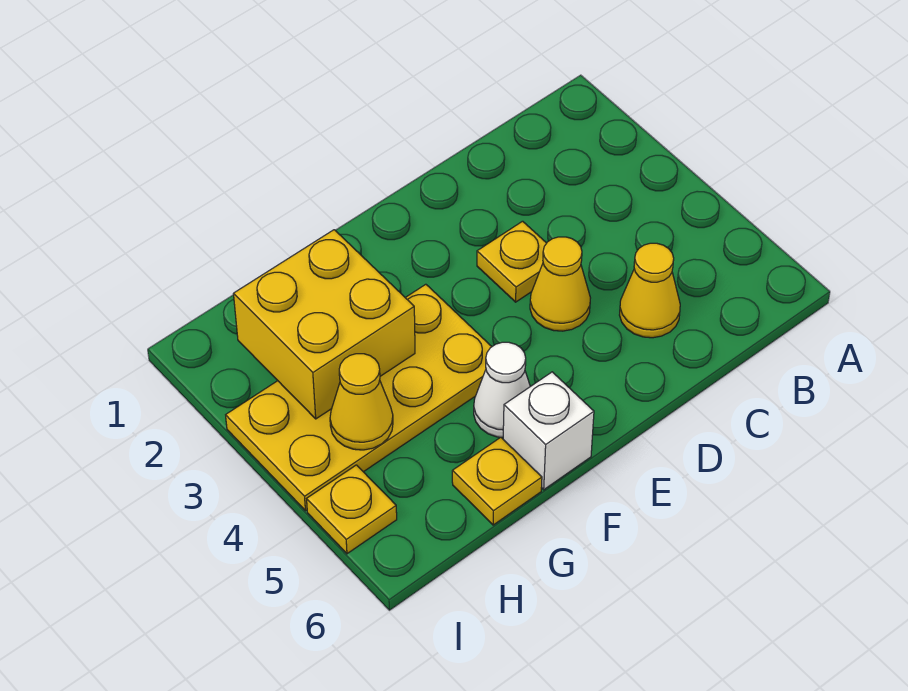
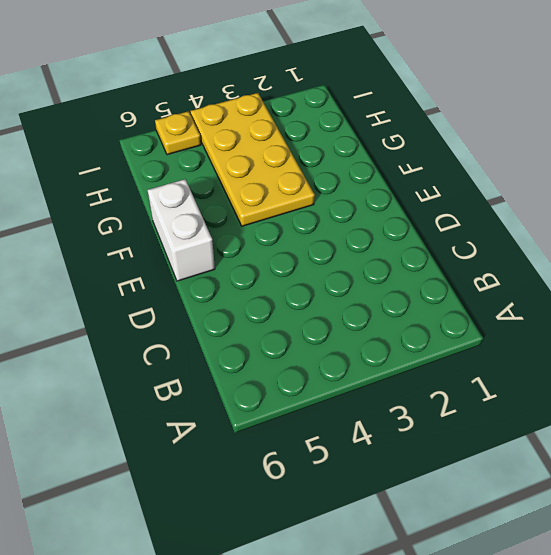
white 1x2 brick [147,179,215,281] -> white 1x1 brick [503,372,594,490]
none -> yellow 1x1 cone [620,243,680,338]
none -> yellow 1x1 plate [477,221,546,302]

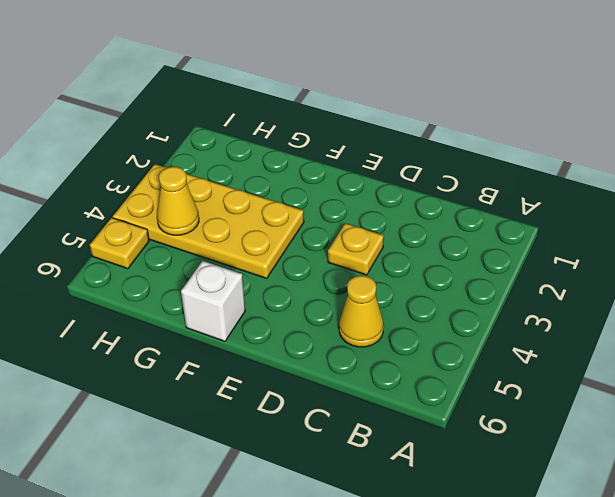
none -> yellow 1x1 cone [530,237,590,331]
none -> white 1x1 cone [474,342,530,437]

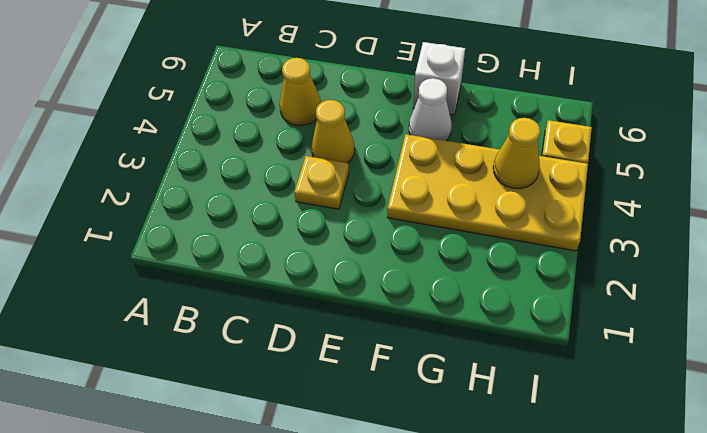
none -> yellow 1x1 plate [452,437,542,525]
none -> yellow 2x2 brick [234,230,415,419]

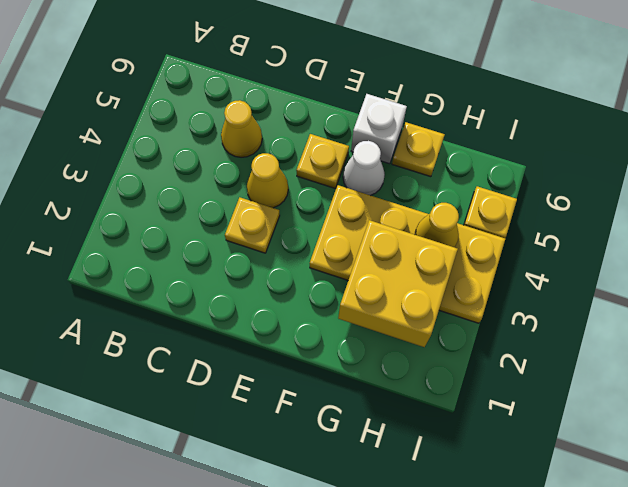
yellow 1x1 plate [296,134,349,188] -> none

